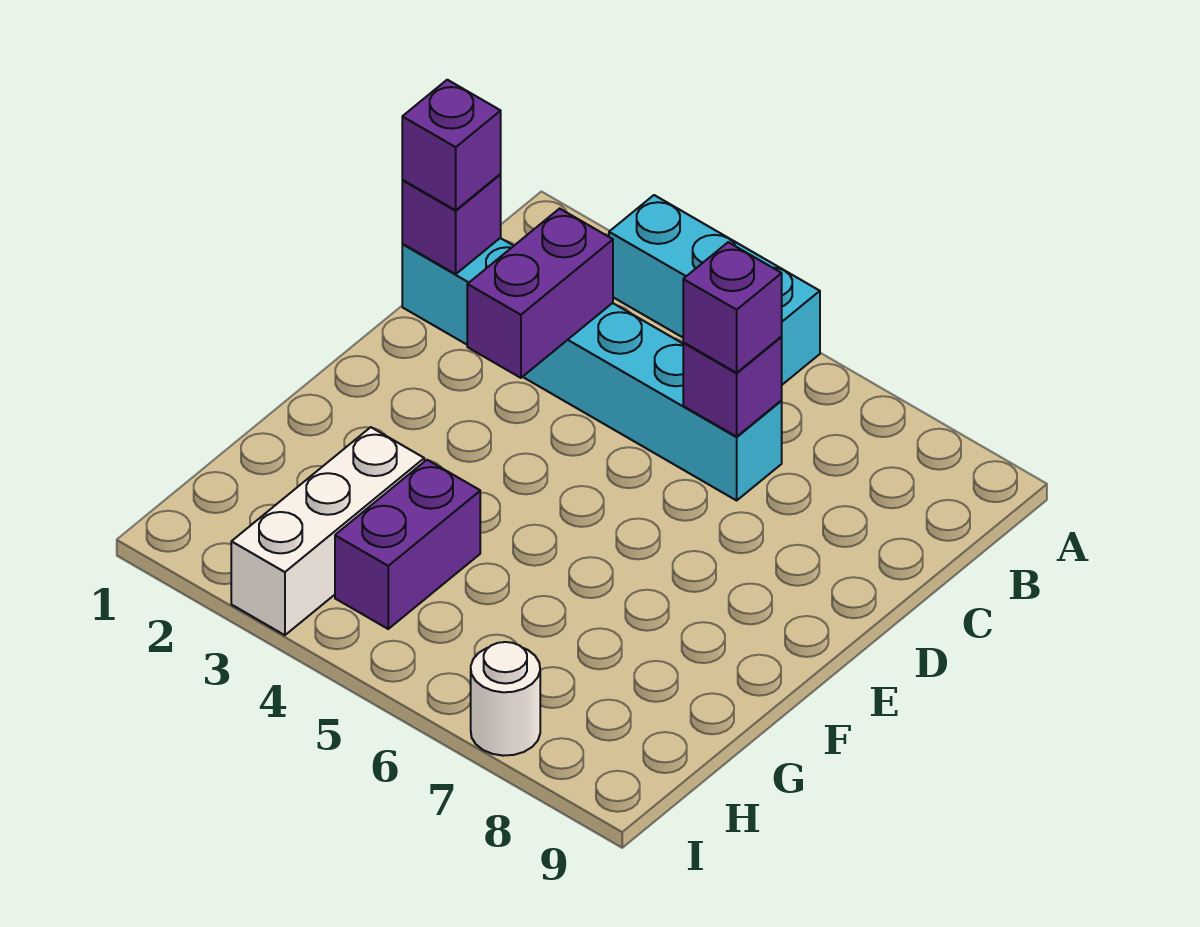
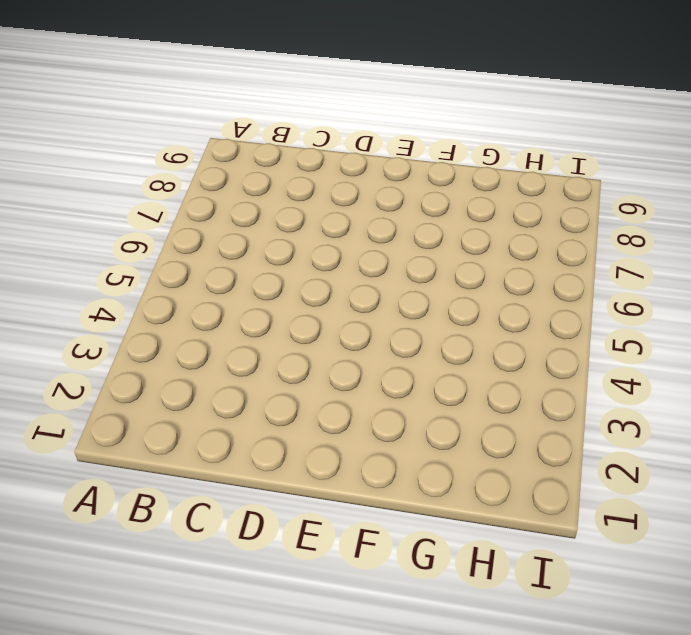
none -> cyan 1x3 brick [609,195,820,385]
none -> cyan 1x6 brick [402,238,782,500]

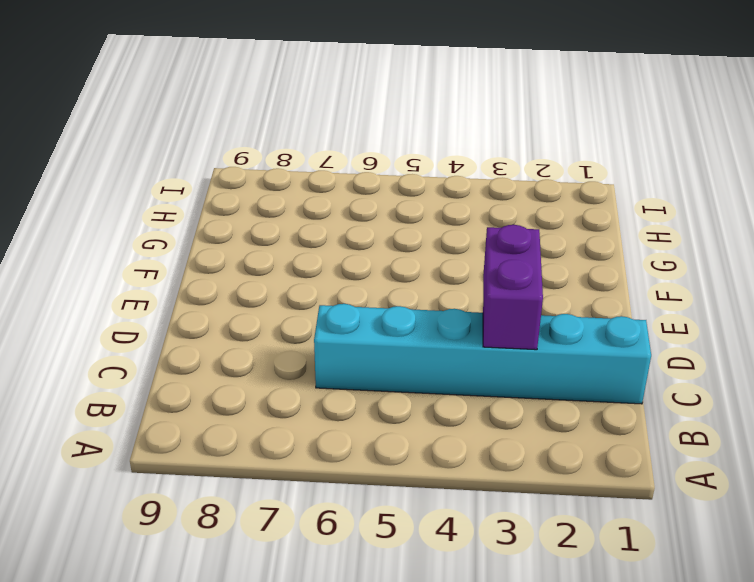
none -> cyan 1x3 brick [609,195,820,385]
none -> white 1x3 brick [231,427,424,635]

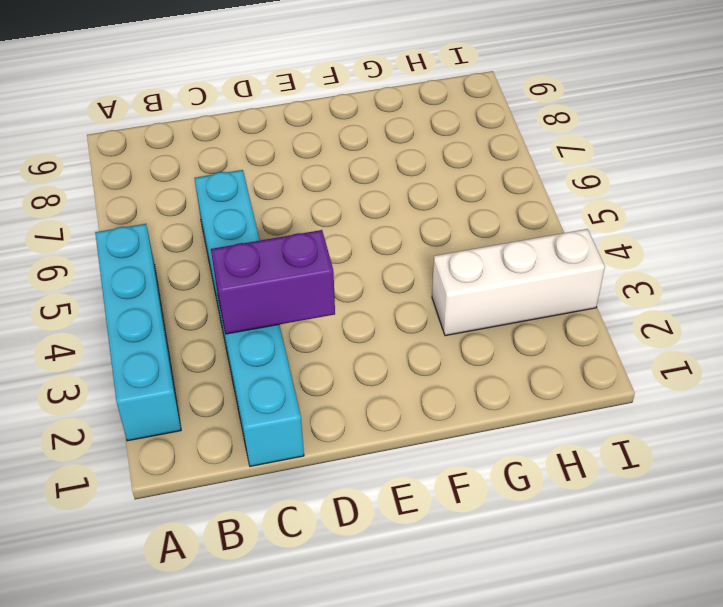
cyan 1x4 brick [95,224,181,441] -> cyan 1x3 brick [609,195,820,385]
none -> purple 1x2 brick [335,460,480,629]
none -> white 1x1 round brick [471,642,540,756]

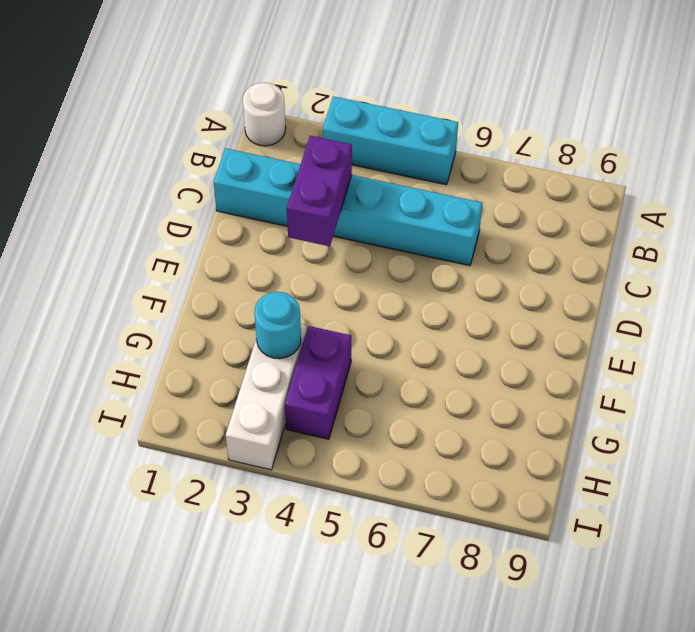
white 1x1 round brick [243,83,286,146] -> white 1x1 round brick moved to [471,642,540,756]
cyan 1x1 round brick [254,292,301,359] -> none
none -> purple 1x1 brick [402,175,501,274]
none -> purple 1x1 brick [683,337,782,437]

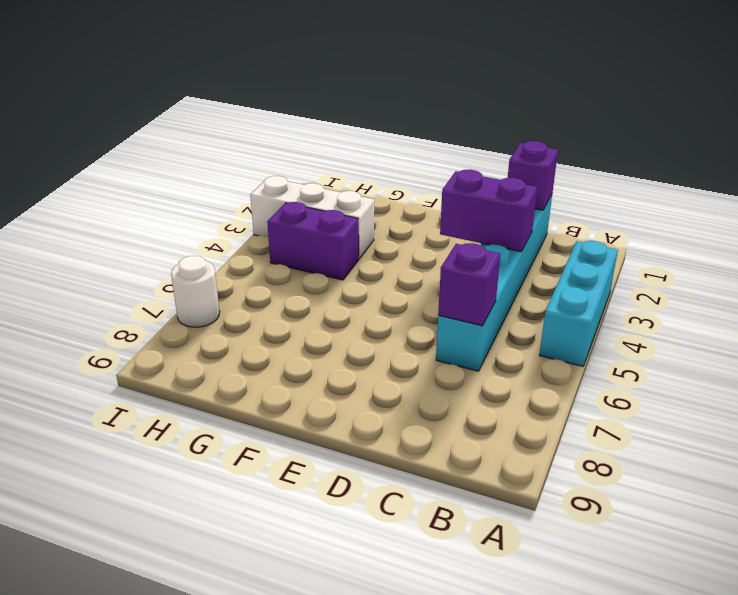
none -> purple 1x1 brick [402,80,501,210]
none -> purple 1x1 brick [683,242,782,373]

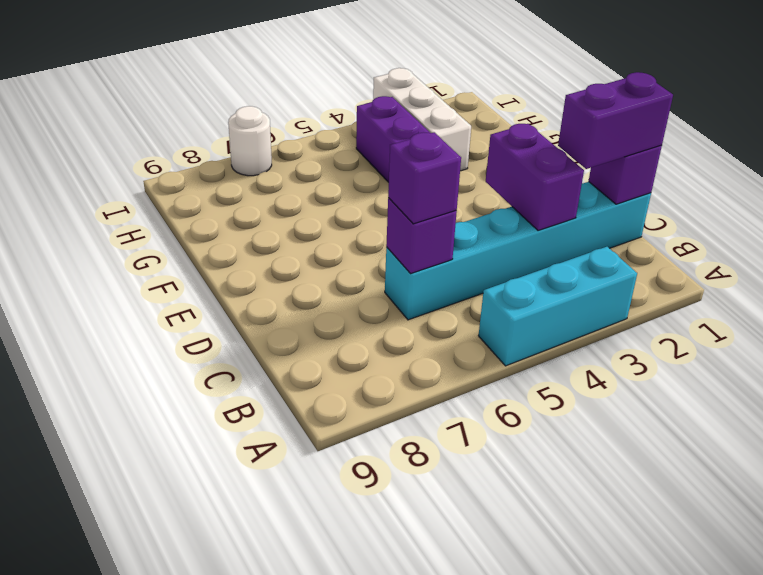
purple 1x2 brick [558,72,673,169] -> purple 1x1 brick [402,80,501,210]

